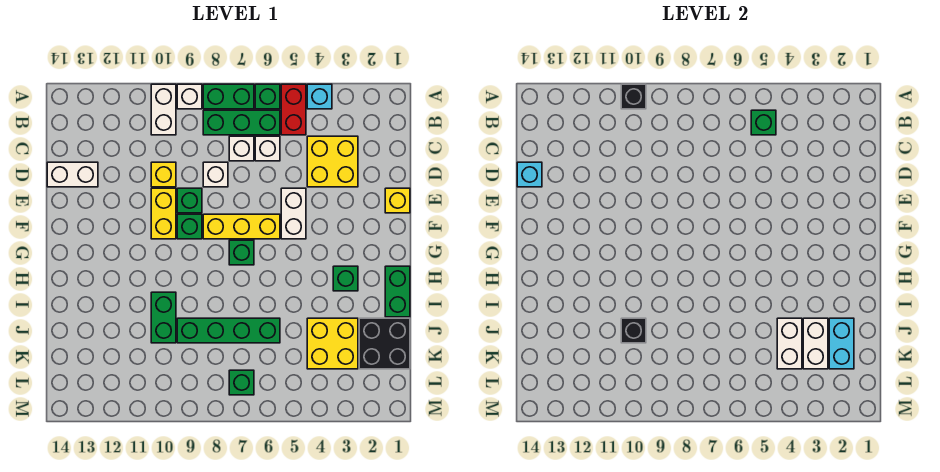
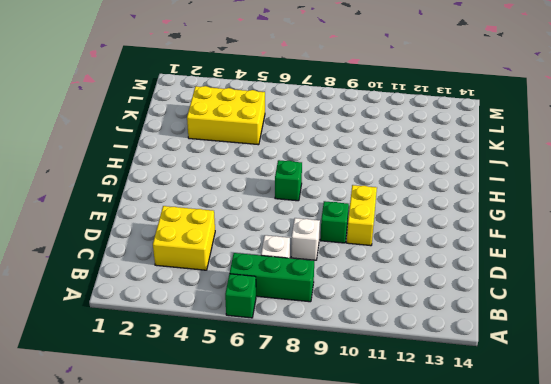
yellow 2x3 brick [187,86,265,145] -> yellow 2x2 brick [307,318,358,369]
none -> cyan 1x1 brick [307,84,332,109]
none -> red 1x2 brick [281,84,306,135]
none -> green 1x2 brick [203,84,254,109]
none -> white 1x1 brick [177,84,202,109]

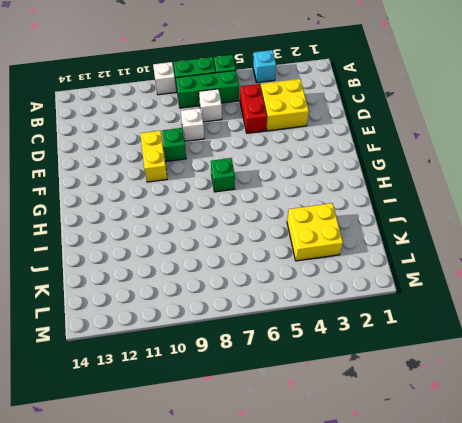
red 1x2 brick [240,84,267,133] -> red 1x2 brick moved to [281,84,306,135]
none -> white 1x2 brick [151,84,176,135]
none -> white 1x1 brick [255,136,280,161]
none -> yellow 1x1 brick [151,162,176,187]
none -> white 1x2 brick [47,162,98,187]

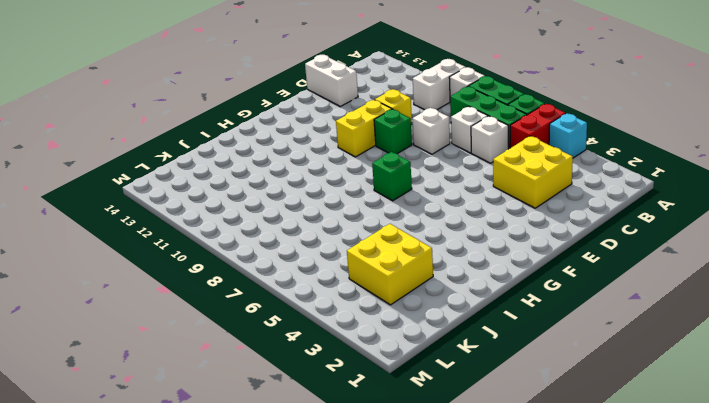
none -> yellow 1x1 brick [385,188,410,213]
none -> white 1x2 brick [281,188,306,239]
none -> yellow 1x3 brick [203,214,280,239]
none -> green 1x1 brick [177,214,202,239]

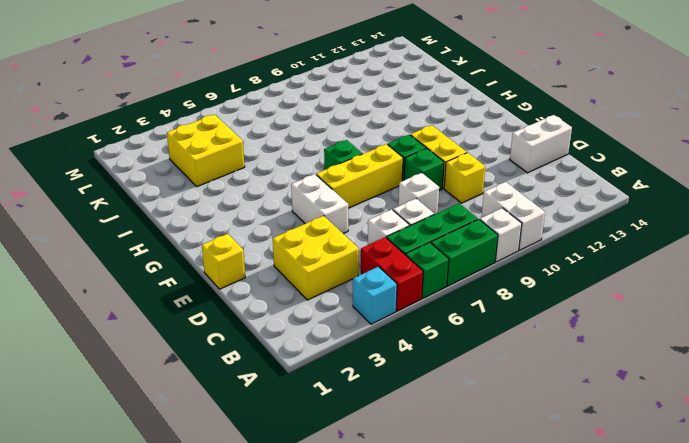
none -> green 1x2 brick [385,266,410,317]
none -> green 1x1 brick [333,266,358,291]
none -> green 1x2 brick [151,292,176,343]
none -> black 2x2 brick [359,318,410,369]

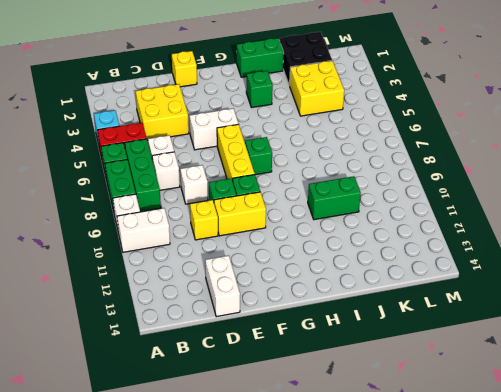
none -> green 1x4 brick [177,318,280,343]
none -> green 1x1 brick [229,370,254,395]
none -> black 1x1 brick [621,84,646,109]
none -> green 1x1 brick [751,110,776,135]

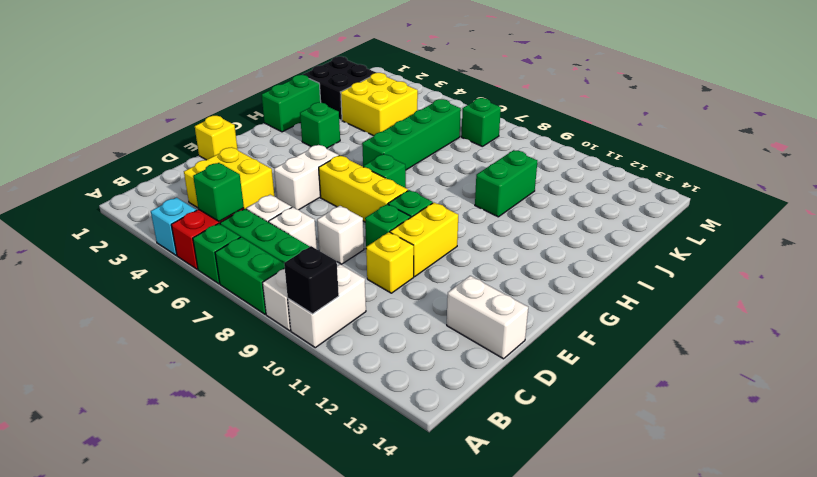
green 1x4 brick [362,99,461,170] -> green 1x4 brick turned to [177,318,280,343]
none -> cyan 1x1 brick [517,162,542,187]
none -> cyan 1x2 brick [829,318,854,369]
none -> white 1x2 brick [803,318,828,369]
none -> white 1x2 brick [777,318,802,369]

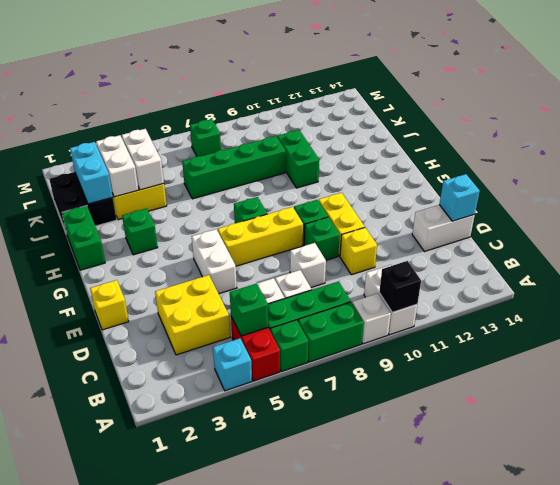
none -> black 1x1 brick [621,318,646,343]

